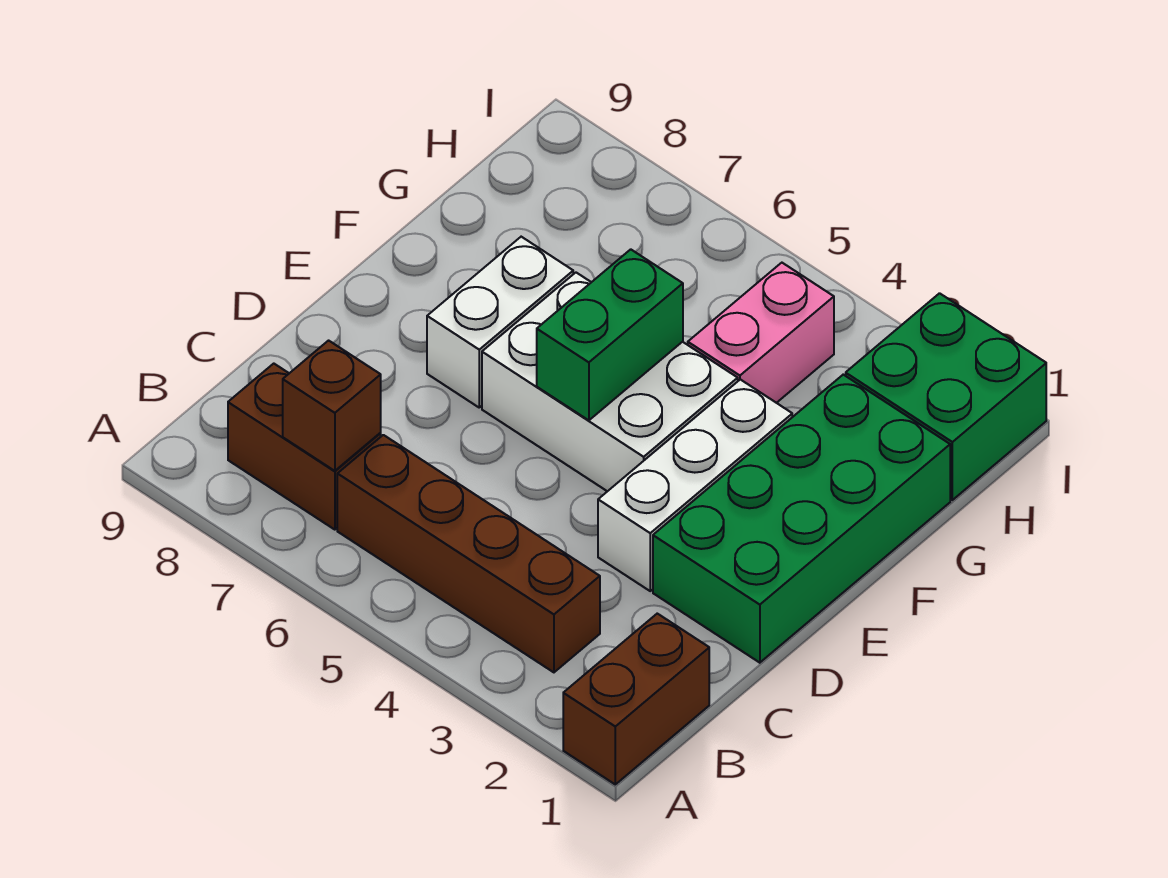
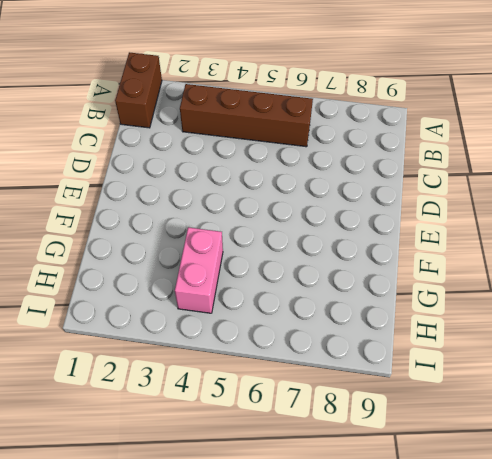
none -> brown 1x2 brick [228,364,381,530]
none -> green 2x4 brick [653,375,950,663]

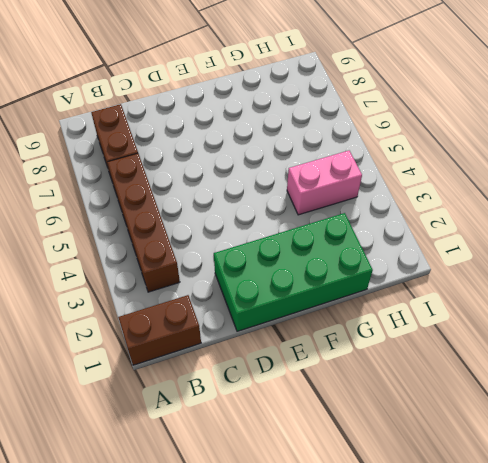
none -> white 1x3 brick [598,379,792,591]
none -> white 2x3 brick [482,273,738,491]

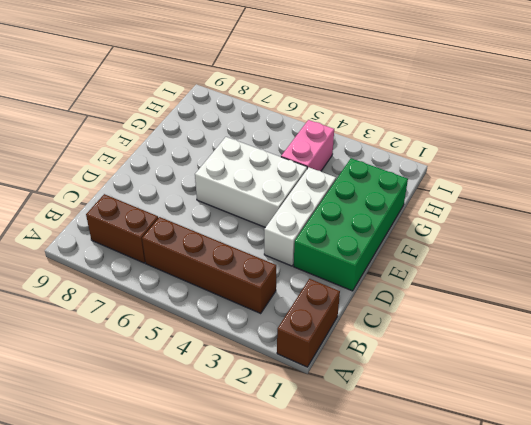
none -> white 1x2 brick [427,237,573,407]
none -> green 2x2 brick [846,293,1046,500]

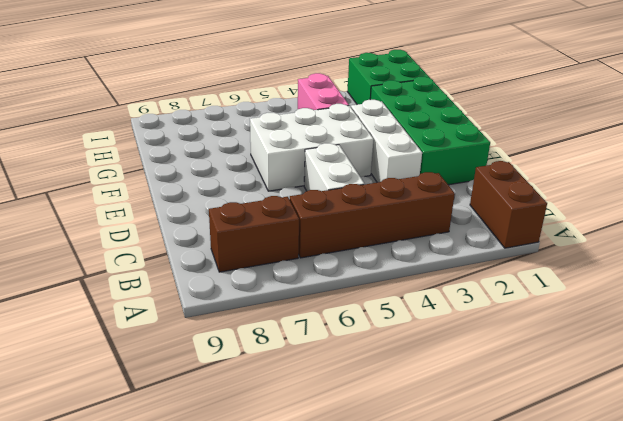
white 1x2 brick [304,143,364,191] -> white 1x2 brick moved to [427,237,573,407]
none -> brown 1x1 brick [283,341,381,471]
none -> green 1x2 brick [537,249,683,420]

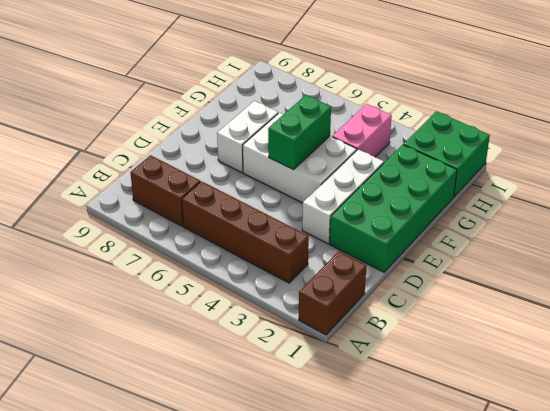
none -> brown 1x1 brick [283,341,381,471]

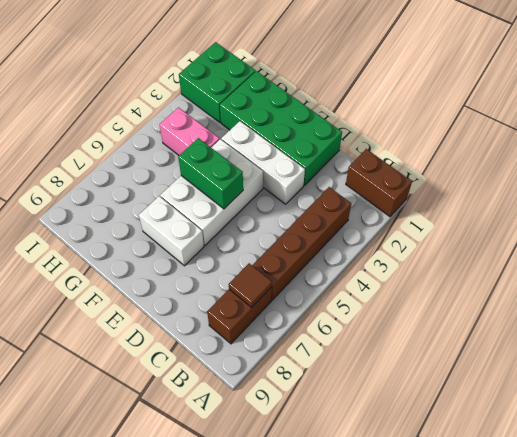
brown 1x1 tile [229,263,272,308] -> brown 1x1 brick [283,341,381,471]

